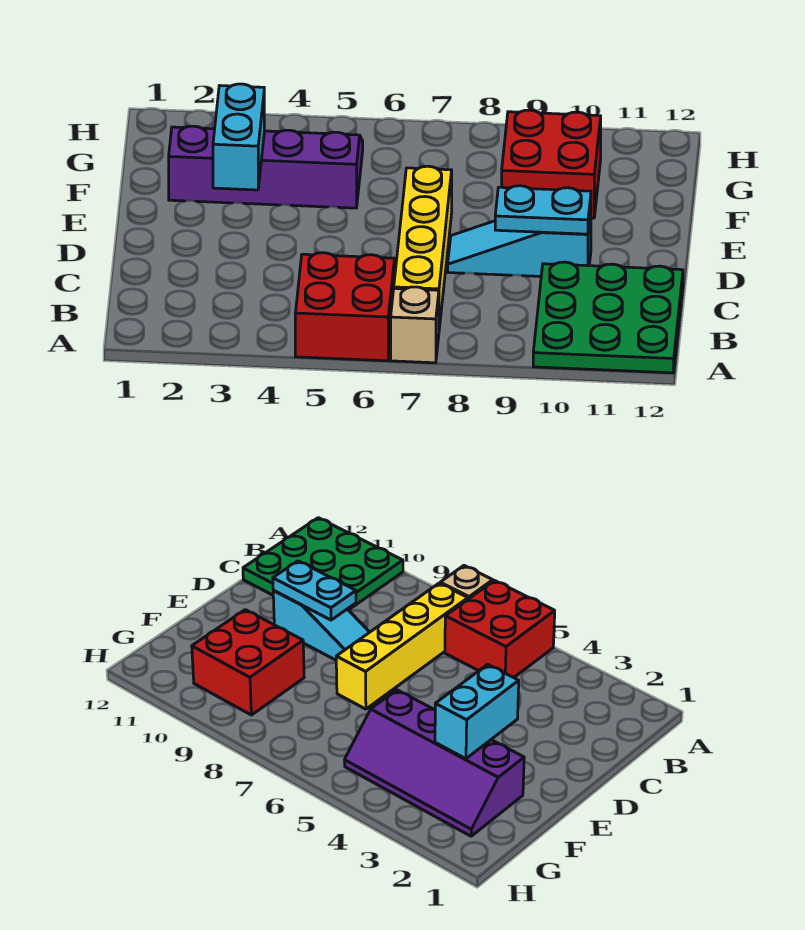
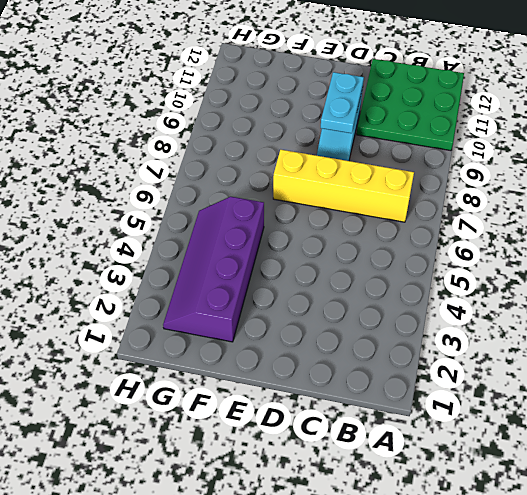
none -> red 2x2 brick [295,253,395,361]
none -> tan 1x1 brick [391,287,439,363]

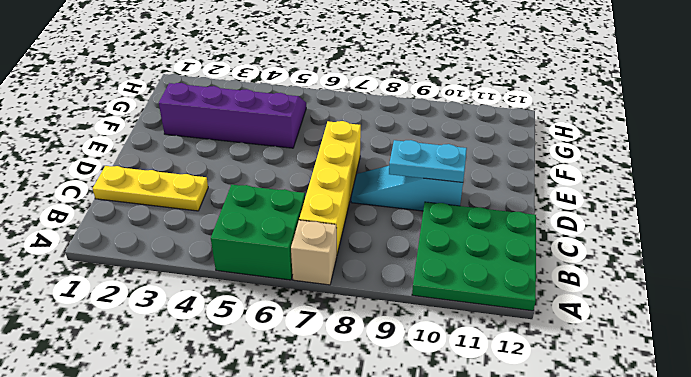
green 2x2 brick [211,185,305,280] -> red 2x2 brick [295,253,395,361]
yellow 1x3 plate [93,166,208,211] -> none
none -> red 2x2 brick [502,110,601,218]
none -> cyan 1x2 brick [213,84,264,190]

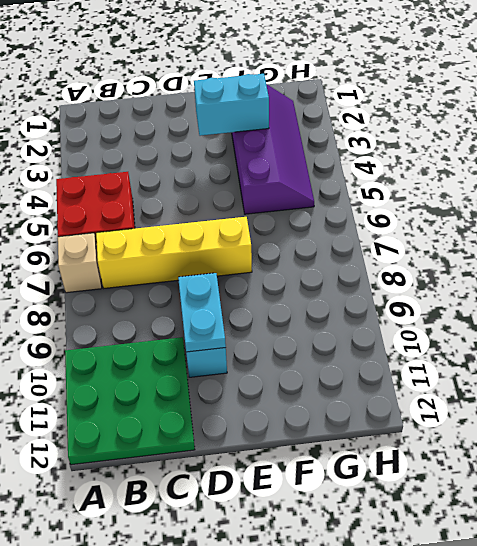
none -> red 2x2 brick [502,110,601,218]

